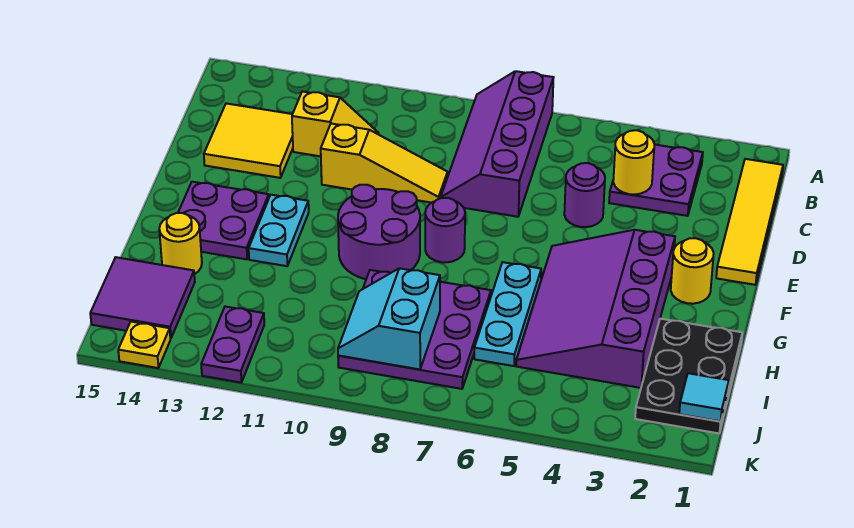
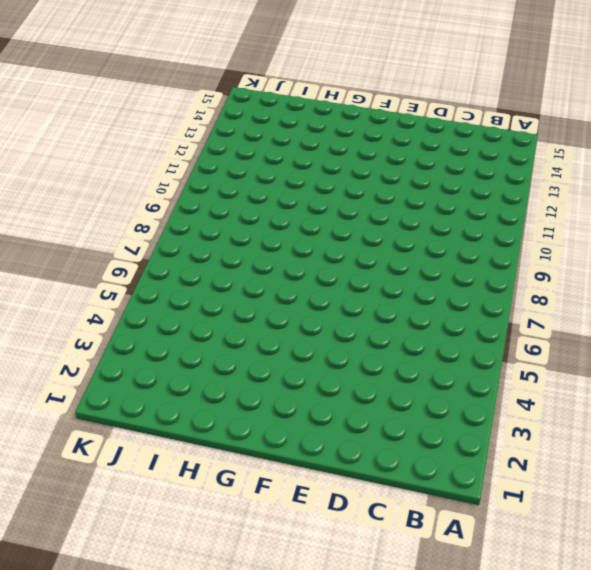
none -> purple 2x4 slope [440,71,554,217]
none -> yellow 1x4 tile [716,159,783,285]
none -> purple 2x2 plate [609,144,703,216]

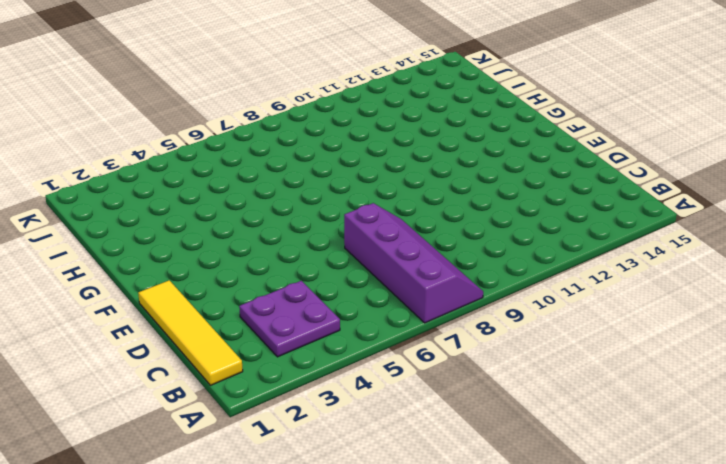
none -> yellow 1x2 slope [292,91,379,156]
none -> yellow 2x2 tile [204,103,293,178]
none -> purple 1x1 round brick [564,163,605,227]

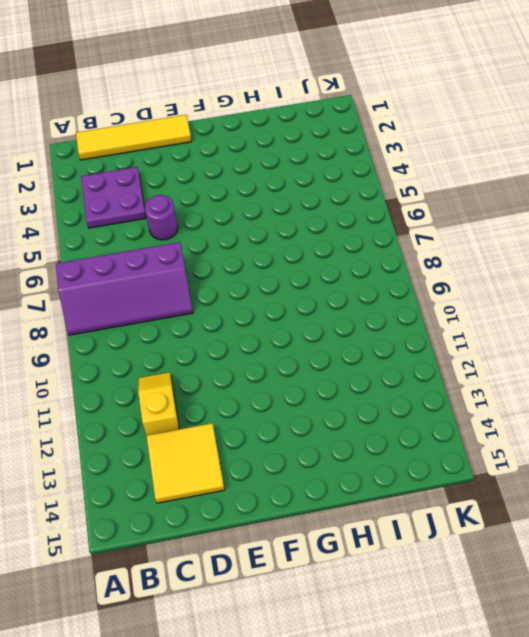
none -> yellow 1x3 slope [321,124,448,203]
none -> yellow 1x1 round brick [671,238,714,304]
none -> purple 3x4 slope [516,230,675,388]

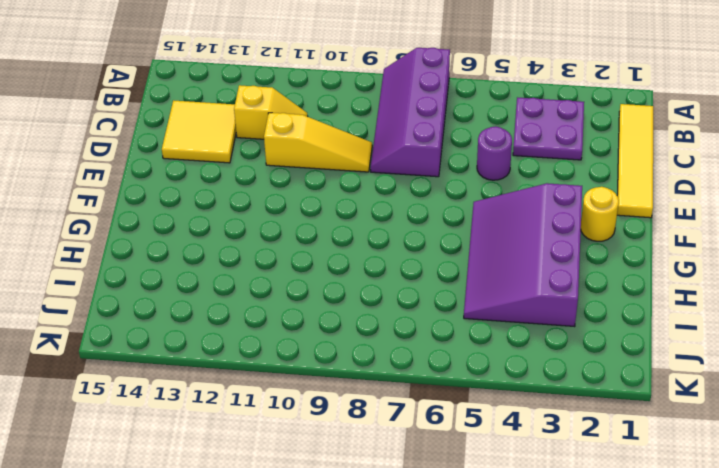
none -> purple 1x1 round brick [425,198,465,262]
none -> purple 2x2 round brick [338,185,420,279]
none -> cyan 1x2 plate [249,195,309,266]

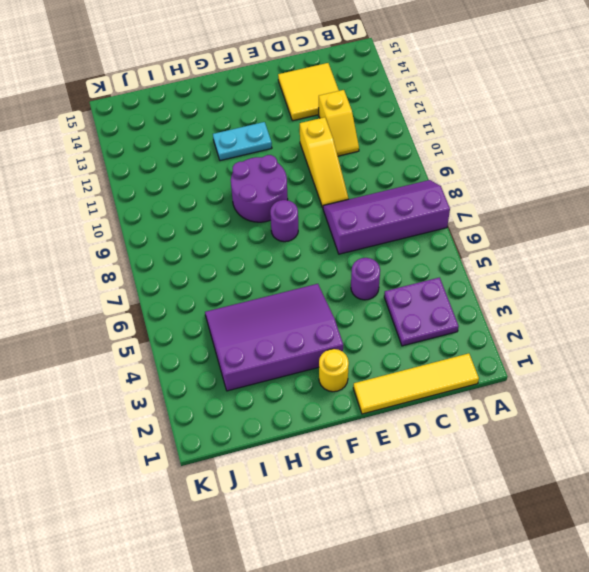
none -> purple 2x2 plate [178,182,269,259]
none -> cyan 1x3 plate [474,262,541,366]
none -> black 2x3 plate [635,319,742,433]

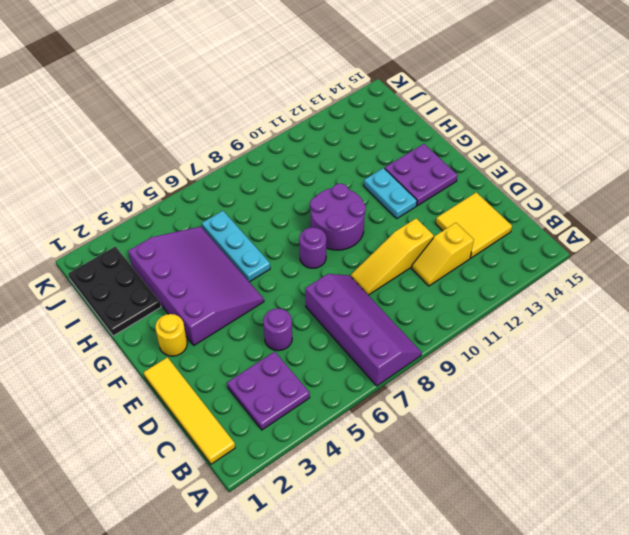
none -> purple 3x3 plate [338,270,491,389]
none -> yellow 1x1 round brick [159,213,202,274]
none -> purple 2x2 tile [90,257,195,338]

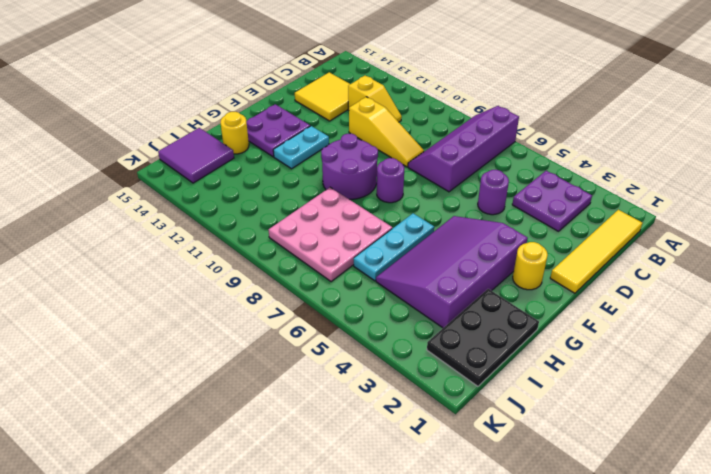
pink 3x3 plate [269,187,392,282] -> purple 3x3 plate [338,270,491,389]
none -> purple 1x2 plate [201,307,264,383]
none -> yellow 1x1 plate [118,322,170,368]
none -> yellow 1x1 round brick [613,130,654,194]

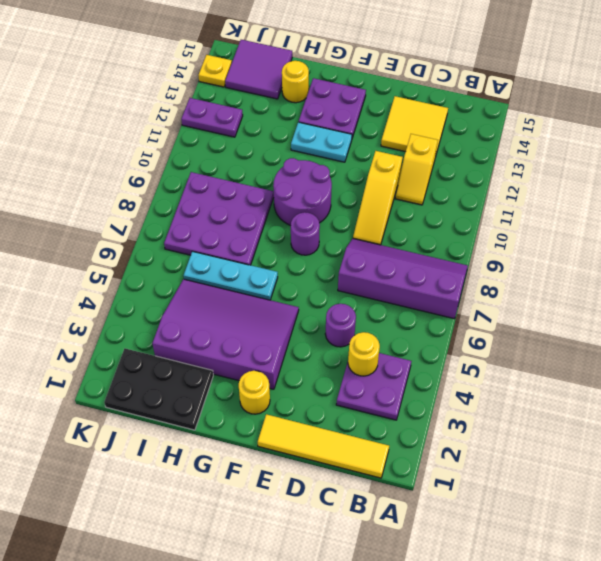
none -> cyan 2x2 slope [338,268,440,369]
none -> cyan 1x1 tile [679,373,729,421]

